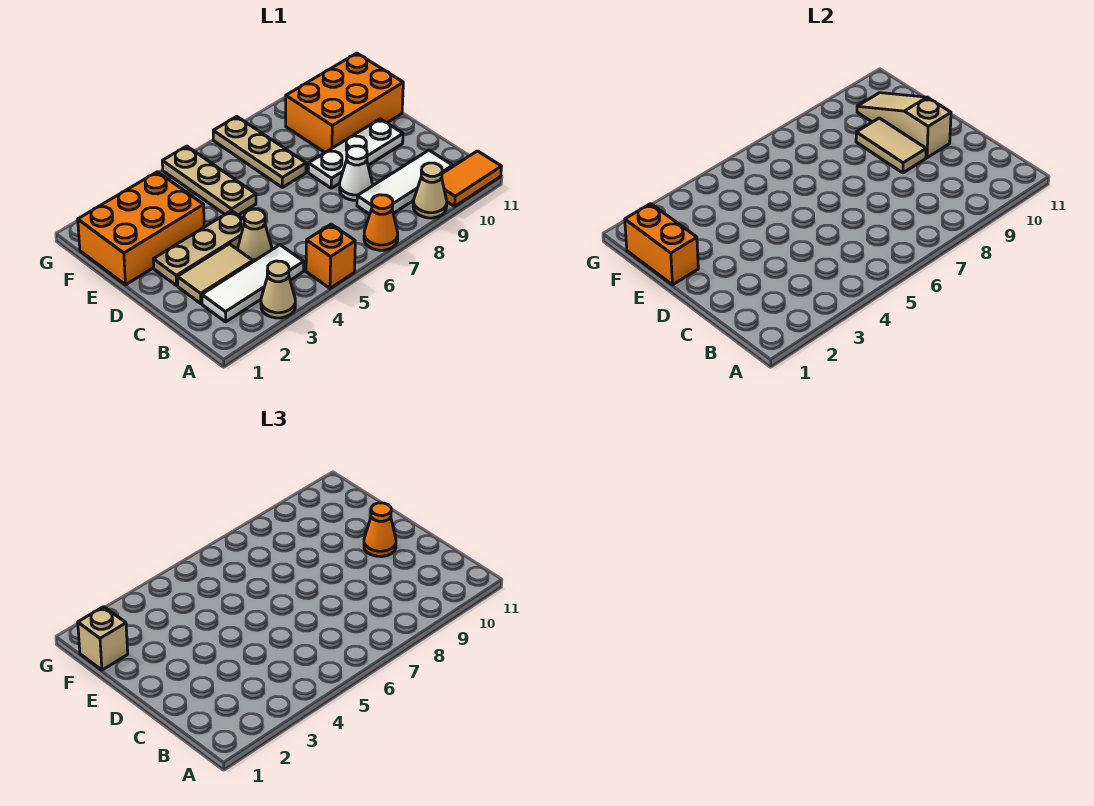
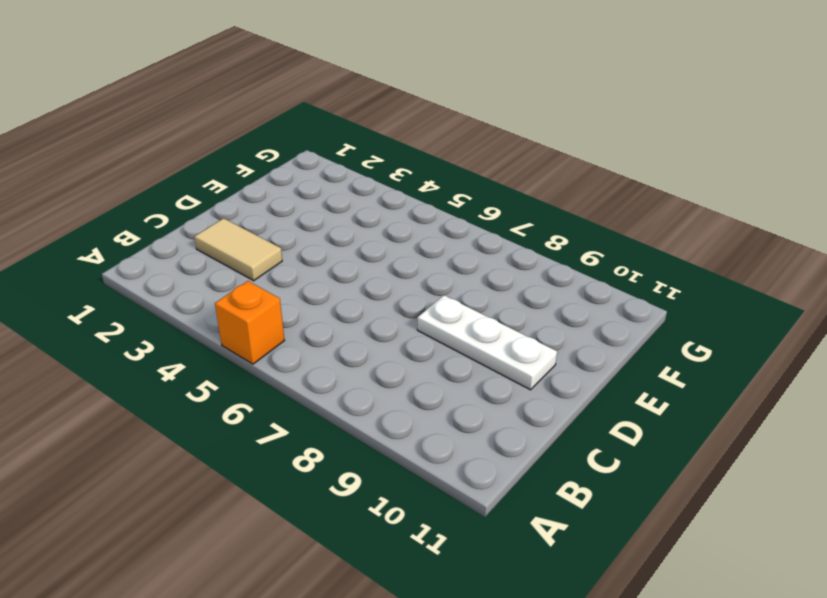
none -> tan 1x1 cone [261,261,295,318]
none -> orange 1x1 cone [364,195,398,250]
none -> tan 1x1 cone [413,163,447,218]

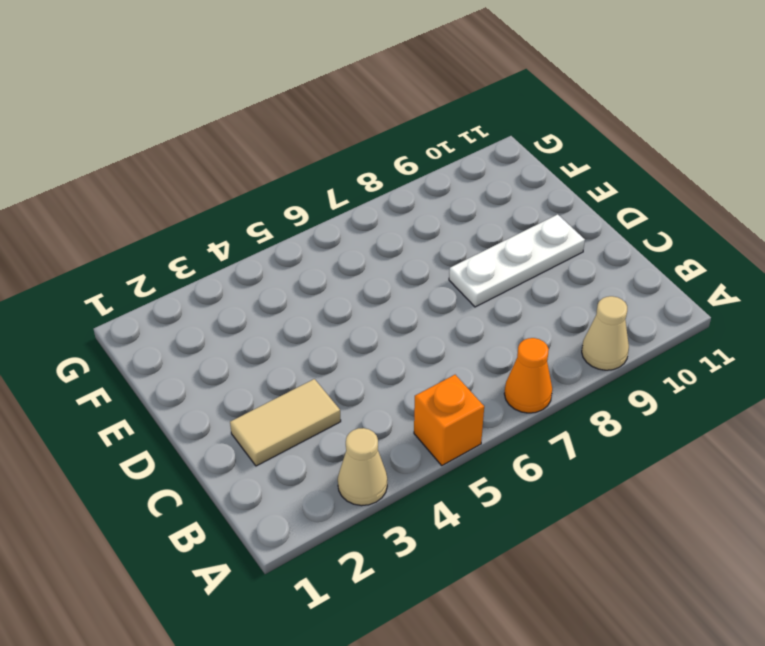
none -> orange 1x2 tile [442,151,502,206]
none -> white 1x3 tile [202,245,304,322]
none -> white 1x3 tile [357,150,453,214]

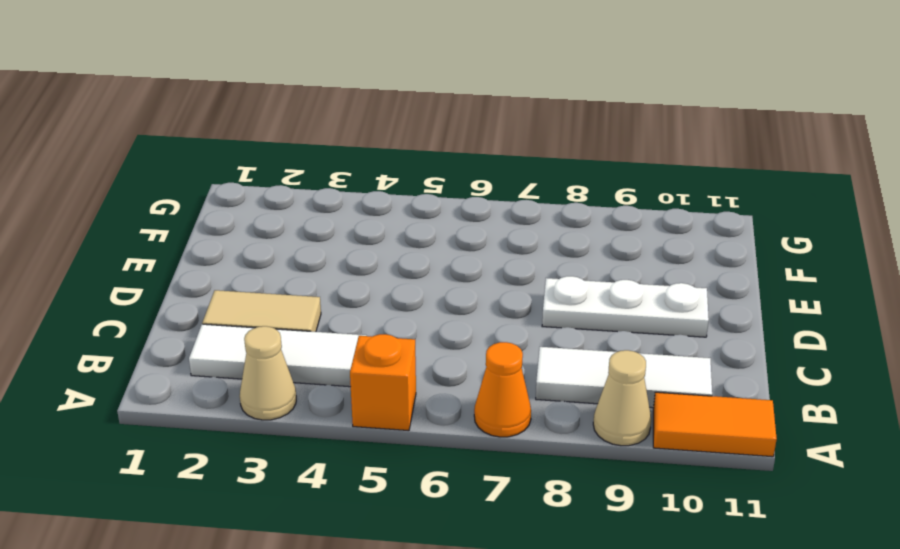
none -> tan 1x1 cone [238,209,272,262]
none -> white 1x1 cone [340,146,372,200]
none -> tan 1x3 plate [153,211,244,286]

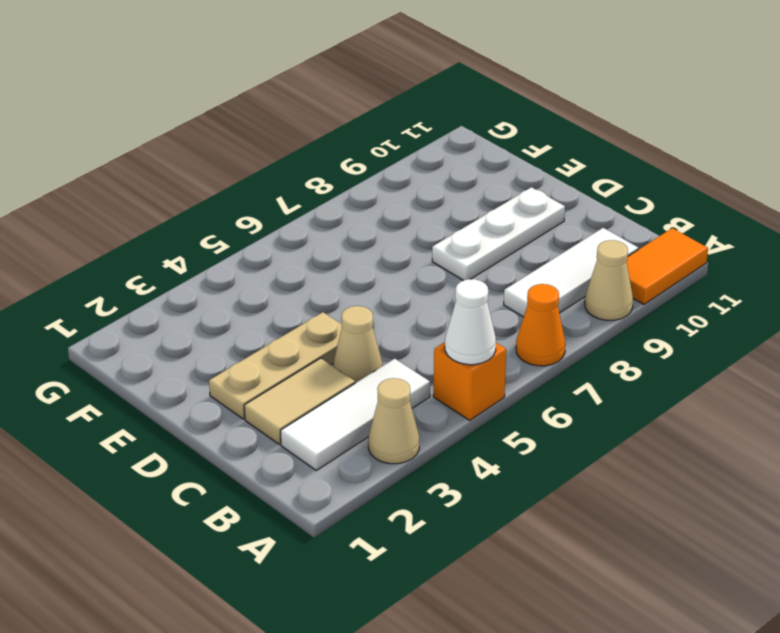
white 1x1 cone [445,279,496,365] -> white 1x1 cone moved to [340,146,372,200]
none -> orange 2x3 brick [78,172,204,285]
none -> tan 1x3 plate [162,146,256,215]
none -> tan 1x3 plate [213,117,306,187]

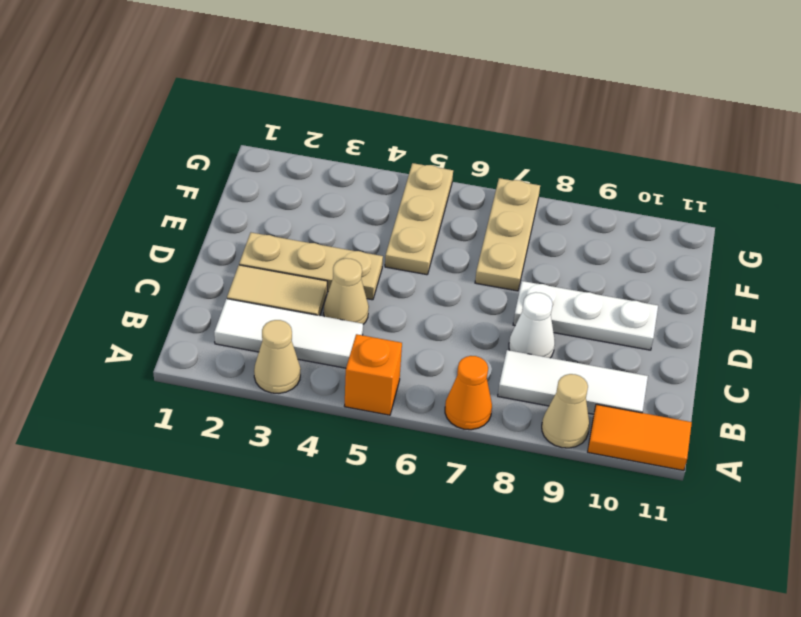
none -> orange 2x3 brick [78,172,204,285]
none -> orange 2x3 brick [286,53,403,152]
none -> tan 1x2 tile [856,118,926,173]

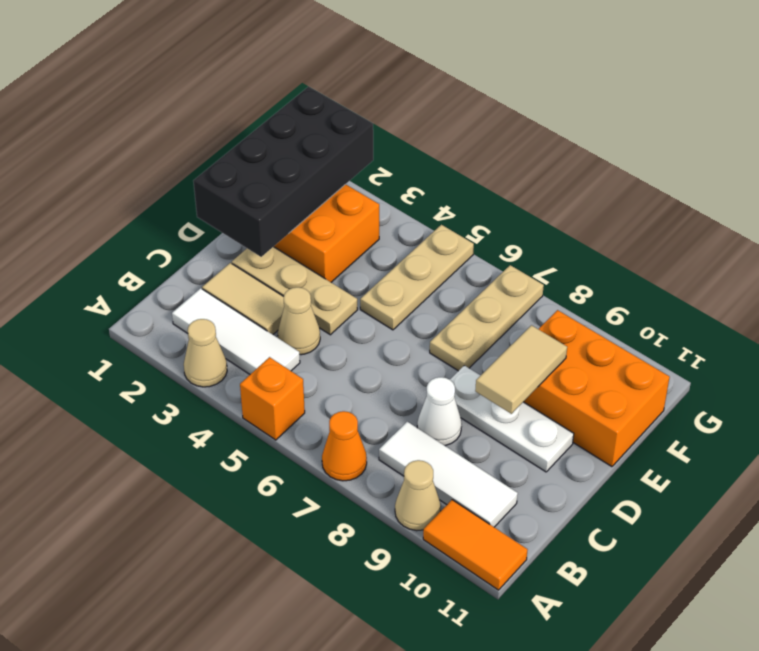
black 2x4 brick [193,87,373,257] -> orange 1x2 brick [625,204,698,285]
none -> tan 1x3 slope [857,93,951,158]
none -> orange 1x1 cone [364,503,396,557]
none -> tan 1x1 brick [78,607,128,670]

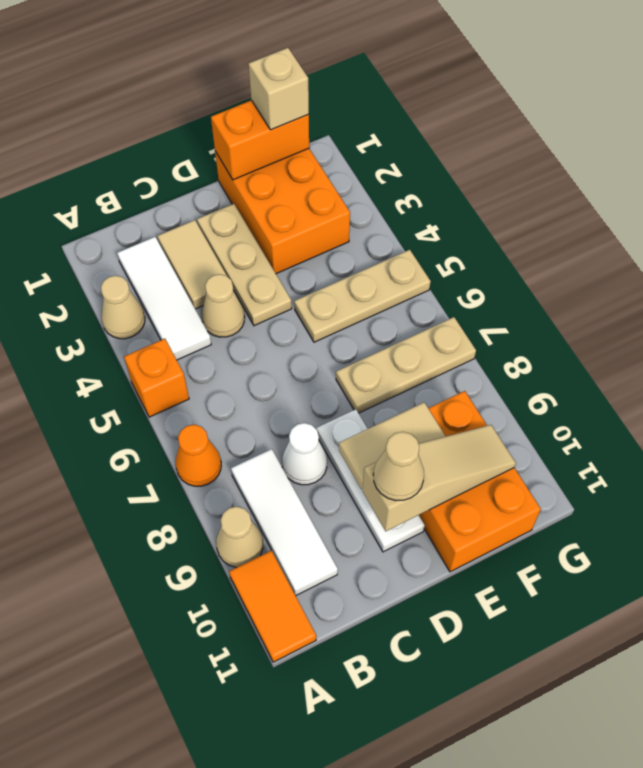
tan 1x1 cone [373,432,424,501] -> orange 1x1 cone [364,503,396,557]

